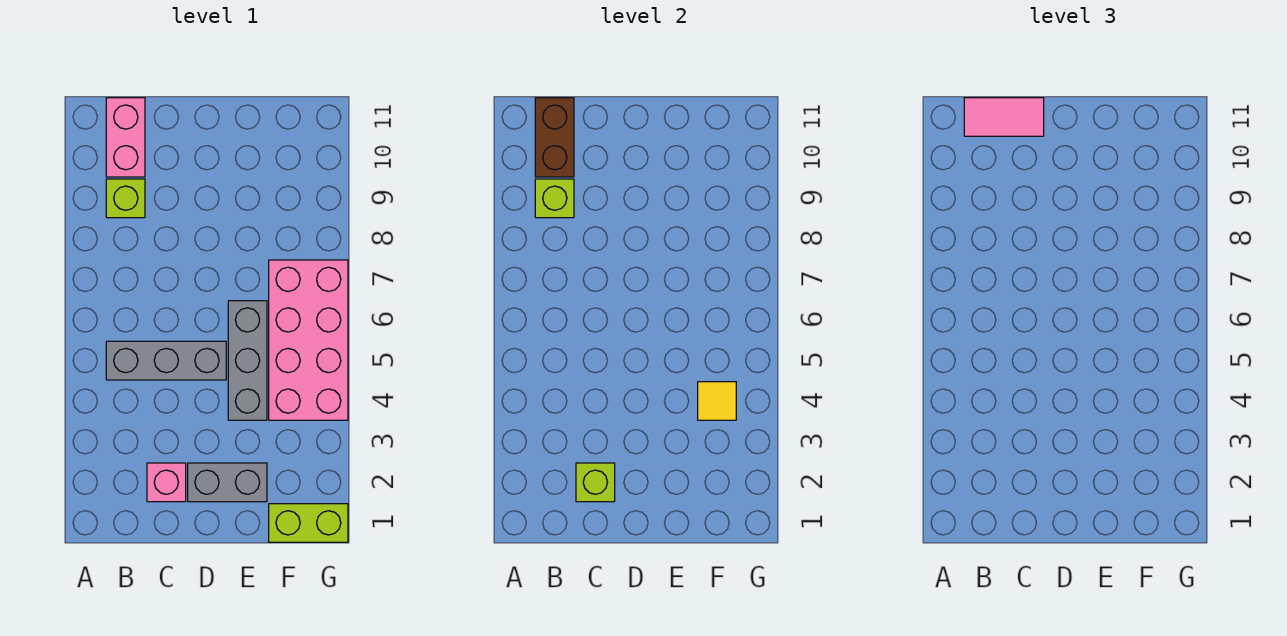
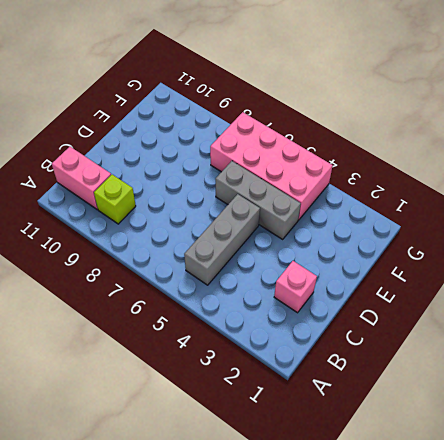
none -> grey 1x2 brick [188,463,267,502]
none -> lime 1x2 brick [269,504,348,542]
none -> lime 1x1 brick [535,179,574,218]

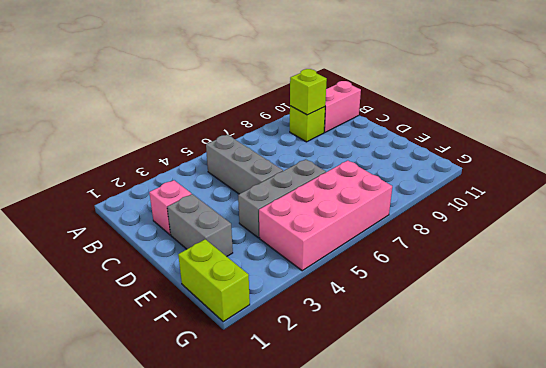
none -> brown 1x2 brick [535,98,574,177]
none -> lime 1x1 brick [576,463,615,502]
none -> yellow 1x1 tile [698,382,736,420]

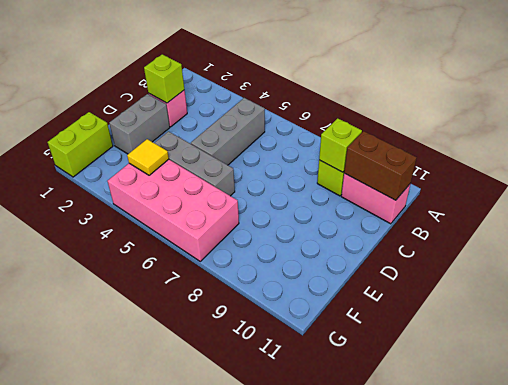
none -> pink 1x2 tile [964,98,1044,136]

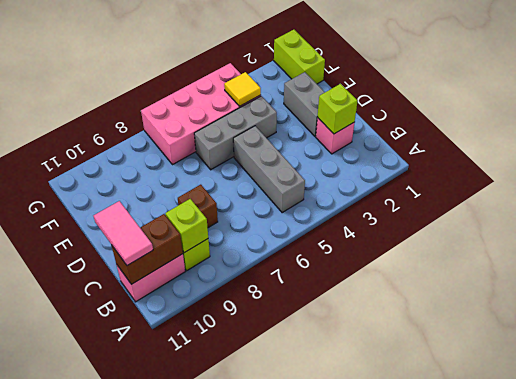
brown 1x1 brick [178,185,218,228] -> none

